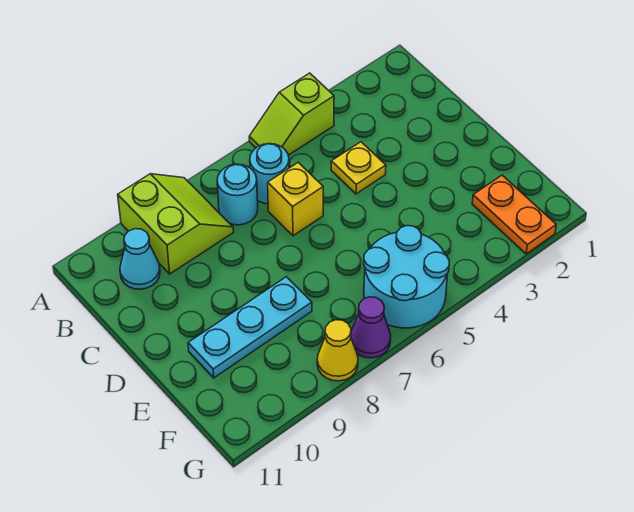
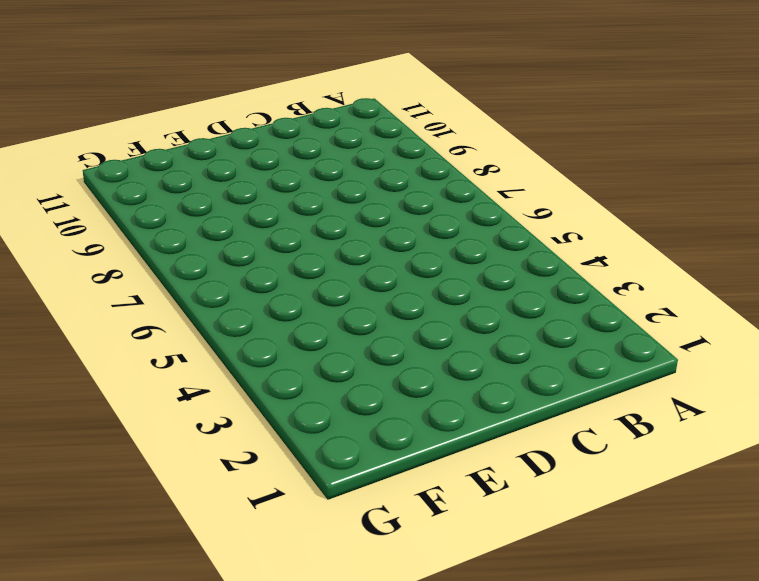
none -> lime 1x2 slope [249,73,334,155]
none -> lime 2x2 slope [118,174,234,274]
none -> cyan 1x1 round brick [250,144,289,204]

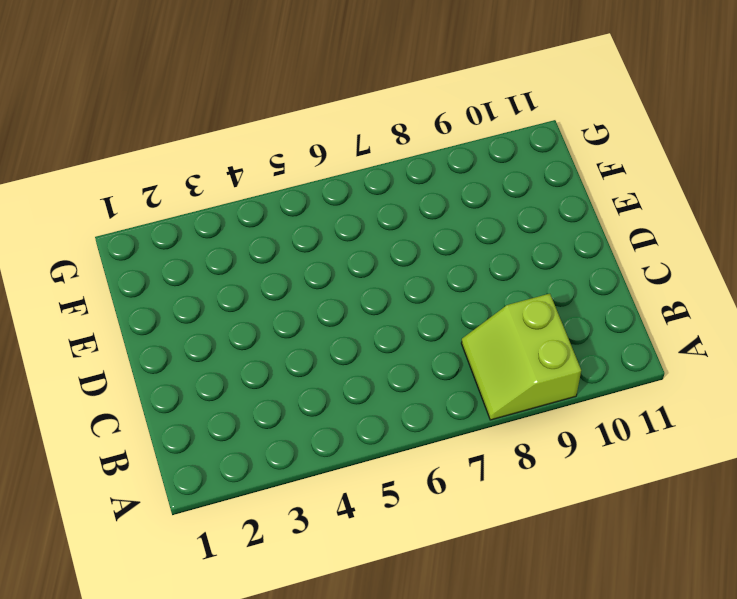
none -> lime 1x2 slope [249,73,334,155]
none -> cyan 1x1 round brick [250,144,289,204]
none -> cyan 1x1 round brick [217,164,258,225]

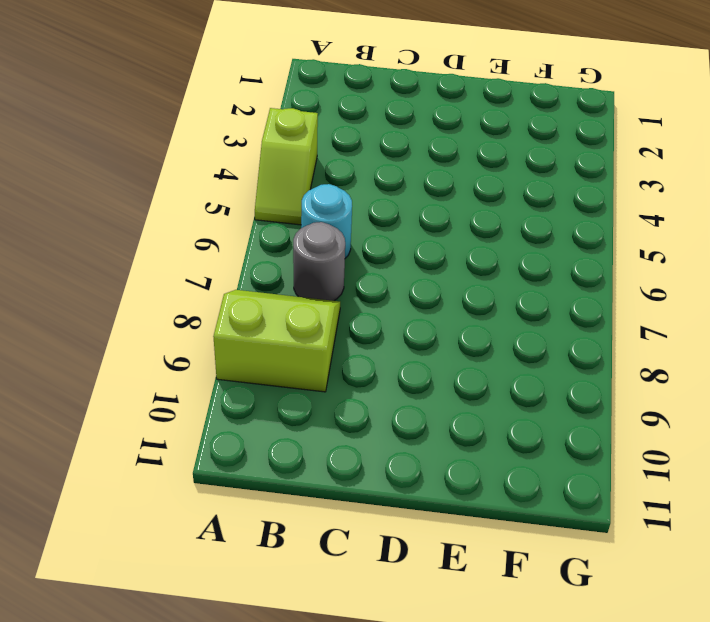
grey 1x1 round brick [293,222,345,301] -> cyan 1x1 round brick [217,164,258,225]
none -> cyan 1x1 cone [120,229,160,289]
none -> yellow 1x1 plate [331,142,386,194]
none -> yellow 1x1 brick [268,162,323,236]

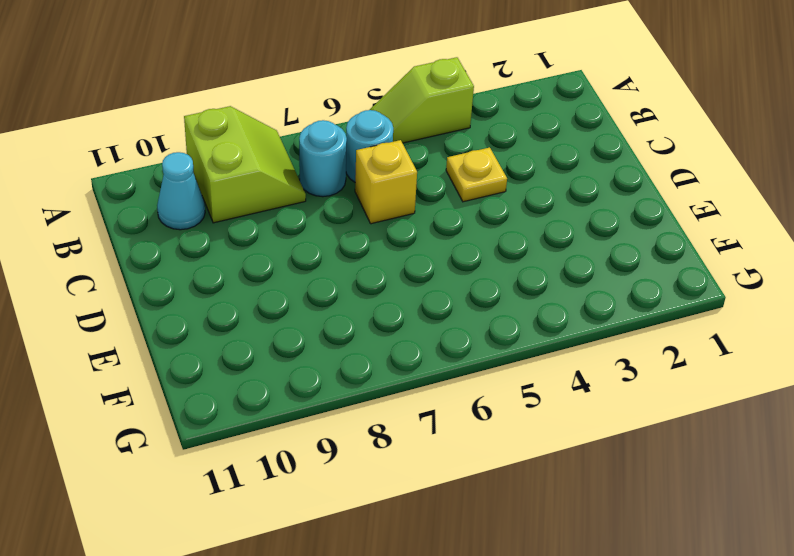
none -> cyan 1x3 plate [188,277,312,378]
none -> orange 1x2 plate [472,175,556,254]
none -> cyan 2x2 round brick [364,226,449,328]

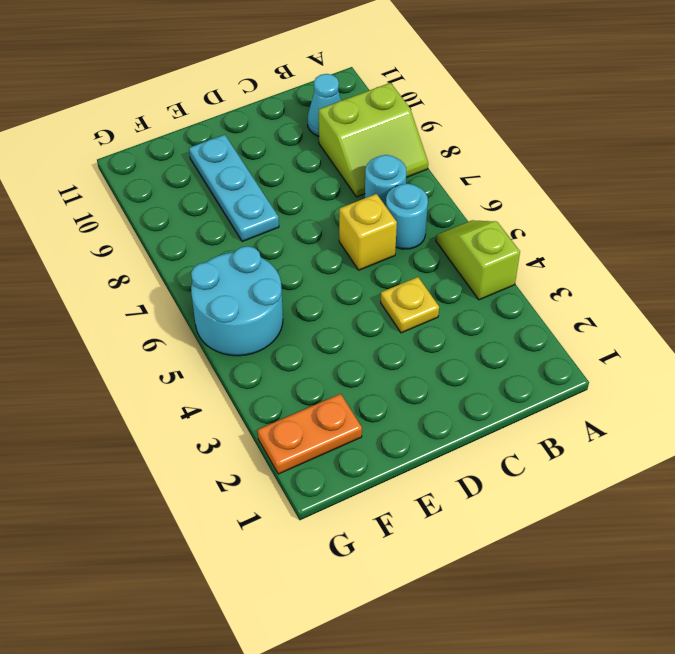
none -> purple 1x1 cone [351,297,391,358]
none -> yellow 1x1 cone [317,320,358,381]

